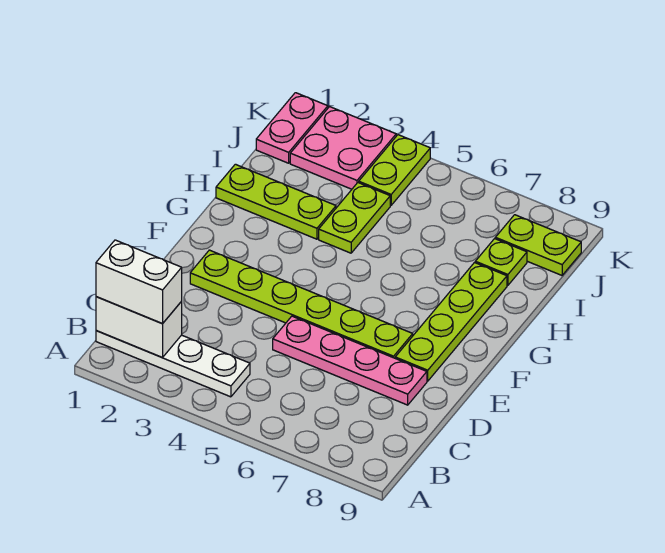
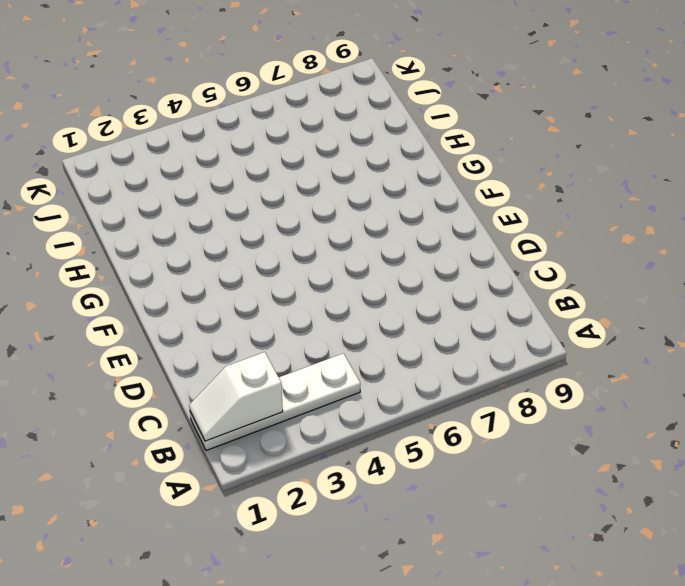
white 1x2 slope [189,352,283,441] -> white 1x2 brick [96,297,182,357]
none -> pink 1x4 plate [273,316,427,405]
none -> lime 1x6 plate [190,250,413,358]
none -> lime 1x4 plate [395,263,507,381]

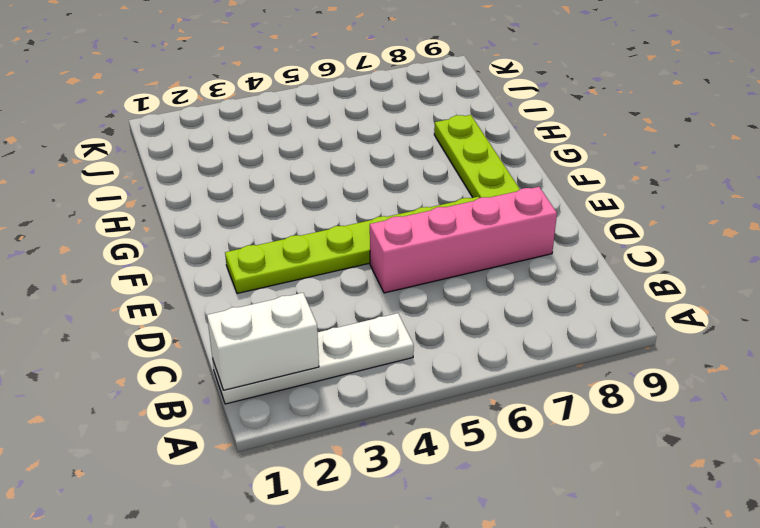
pink 1x4 brick [370,187,557,293] -> pink 1x4 plate [273,316,427,405]
none -> lime 1x3 plate [216,164,336,239]
none -> lime 1x2 plate [319,183,390,253]
none -> lime 1x1 plate [475,239,527,285]

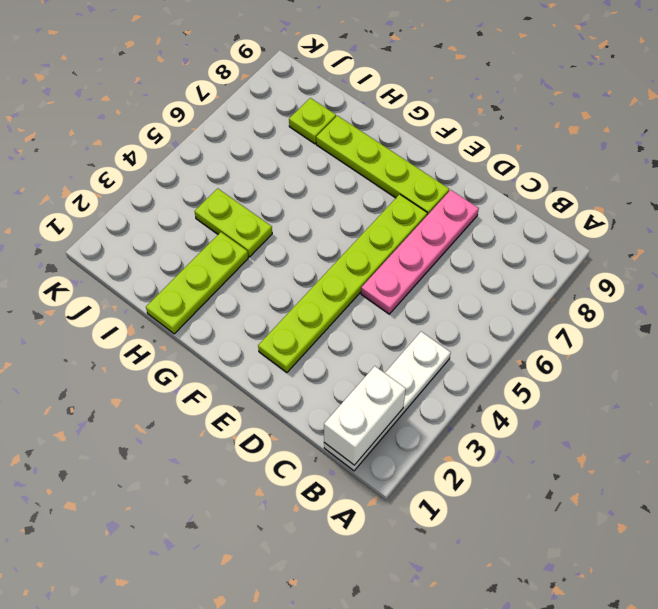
none -> pink 1x2 plate [256,93,328,163]
none -> pink 2x2 plate [290,107,396,189]
none -> lime 1x2 plate [359,135,430,205]

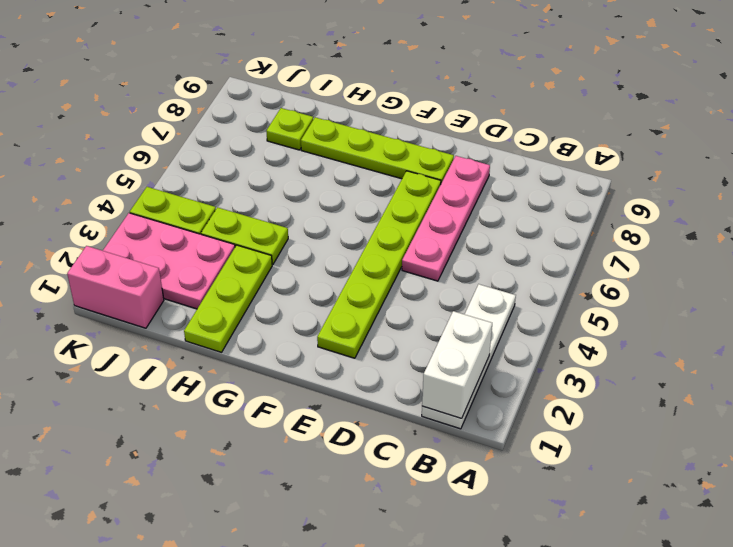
pink 2x3 plate [103,213,235,309] -> pink 2x2 plate [290,107,396,189]
pink 1x2 brick [67,246,164,328] -> pink 1x2 plate [256,93,328,163]
none -> lime 1x2 plate [495,215,581,275]
none -> white 1x2 brick [96,240,182,324]

